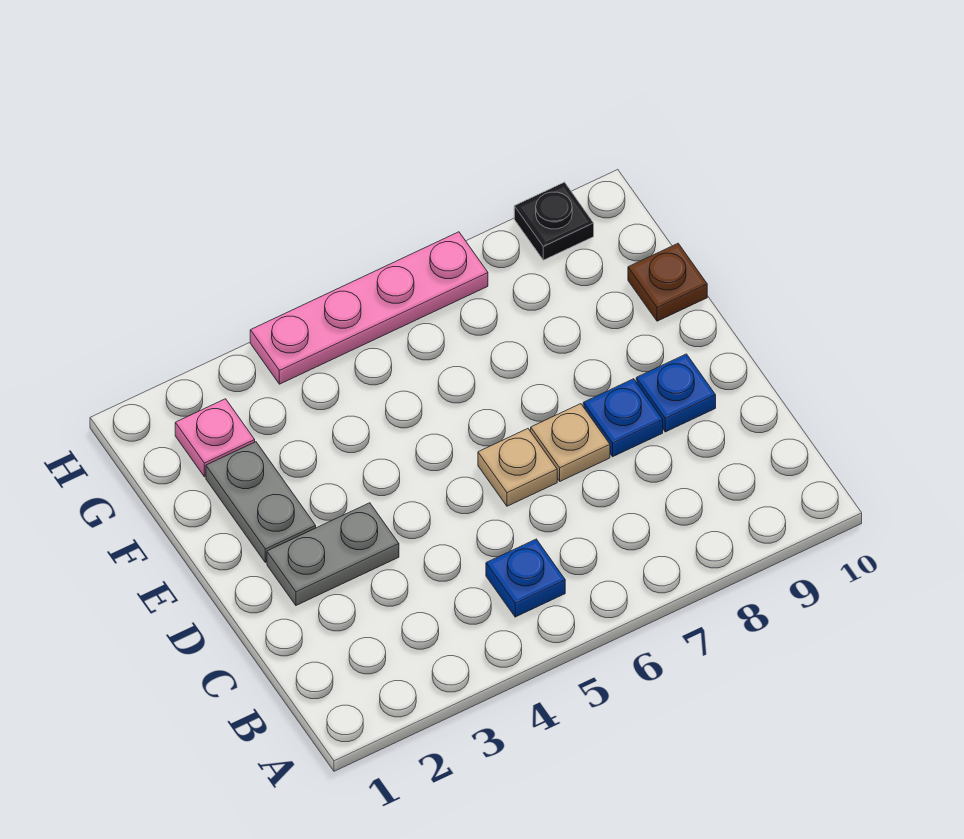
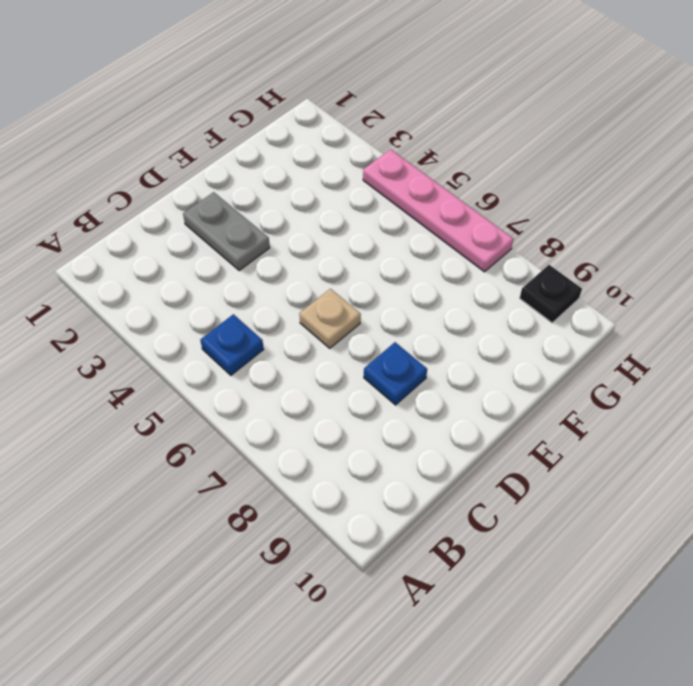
none -> tan 1x1 plate [531,404,610,481]
none -> blue 1x1 plate [636,354,716,432]

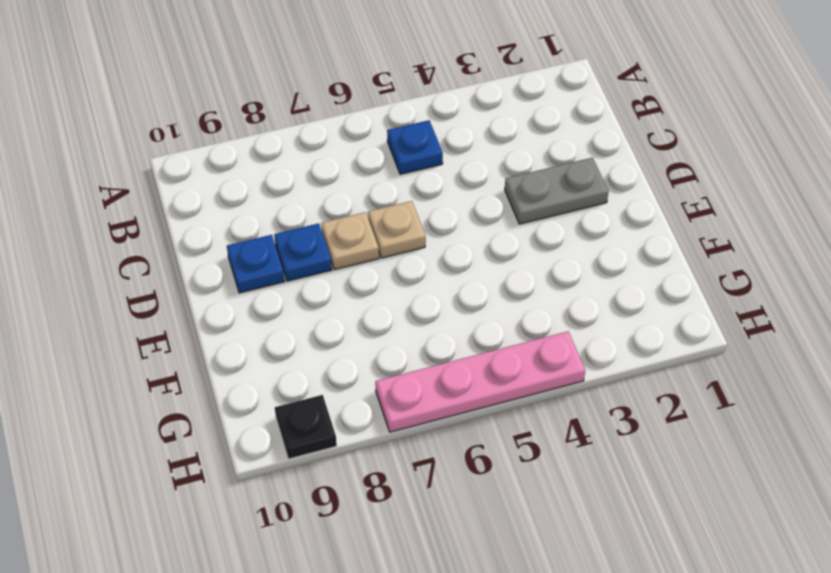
none -> grey 1x2 plate [206,442,316,563]
none -> brown 1x1 plate [628,244,707,321]

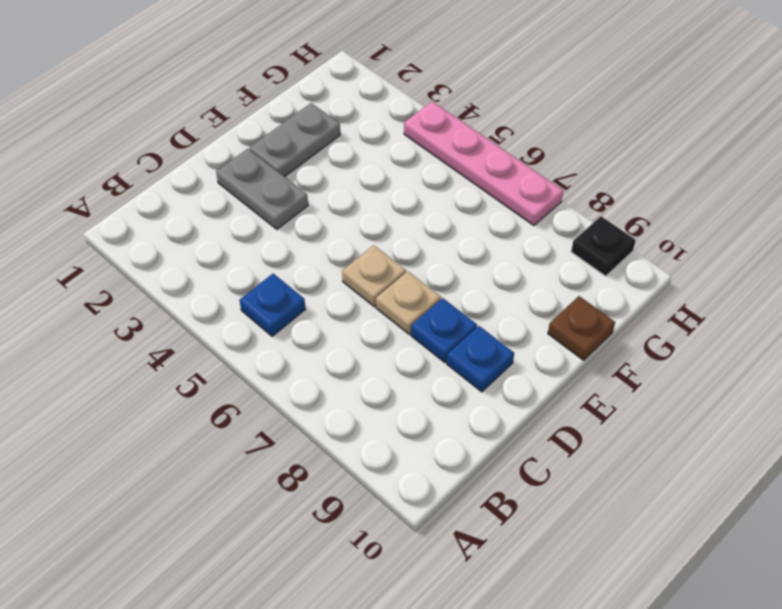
none -> pink 1x1 plate [175,399,255,477]

